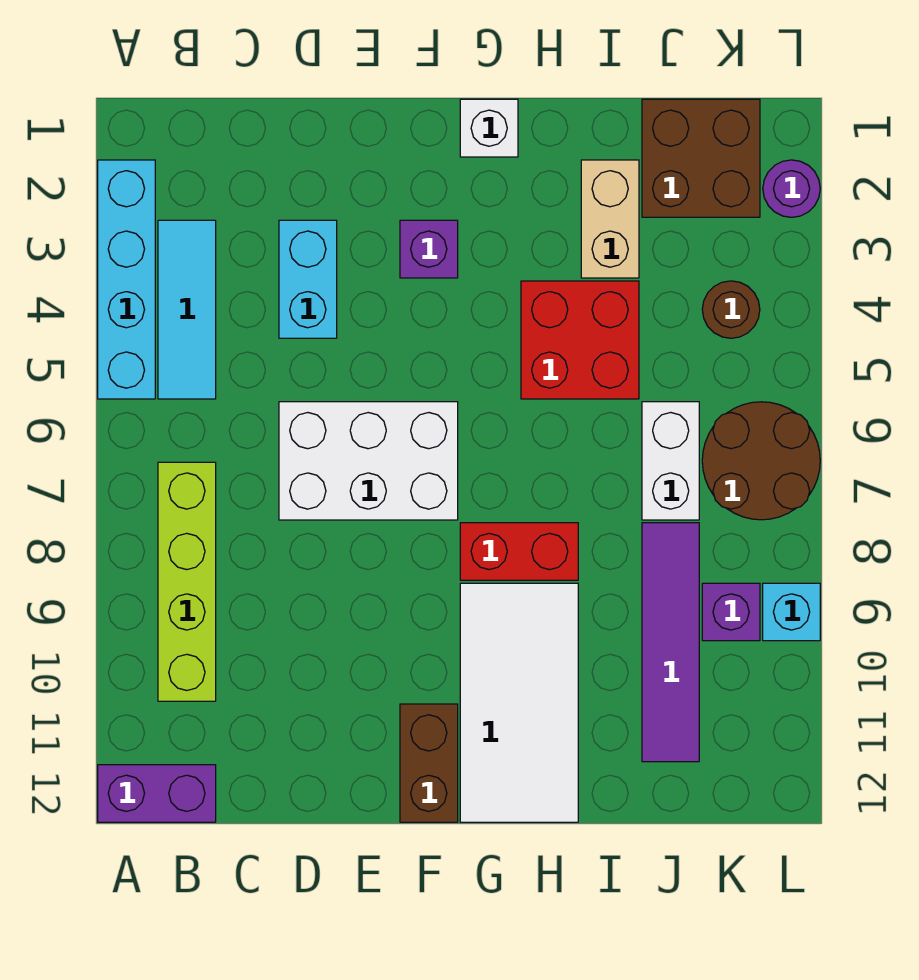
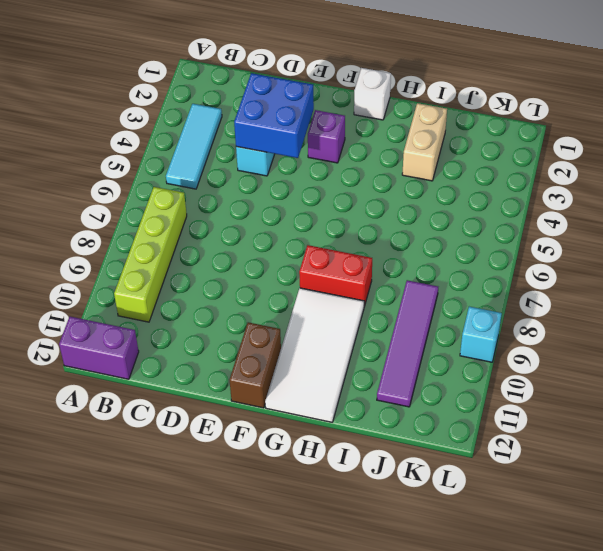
blue 2x2 brick [234,73,314,158] -> none
none -> cyan 1x4 brick [98,160,155,399]
none -> white 2x3 brick [279,402,458,520]
none -> red 2x2 brick [521,281,639,399]

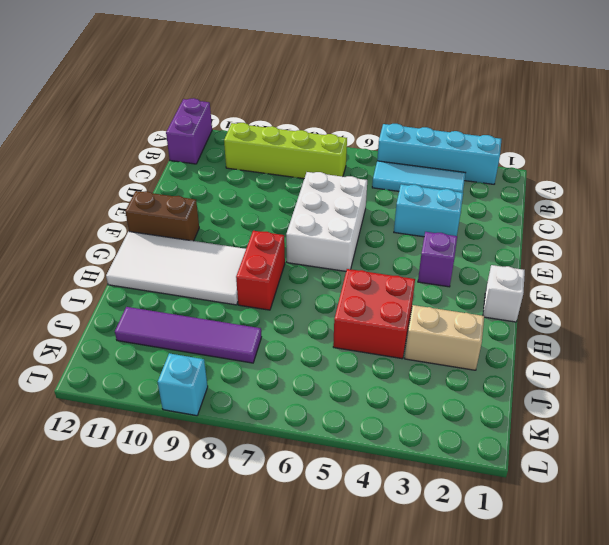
none -> brown 2x2 brick [642,99,760,217]
none -> white 1x2 brick [642,402,699,520]
none -> brown 1x1 round brick [702,281,760,338]

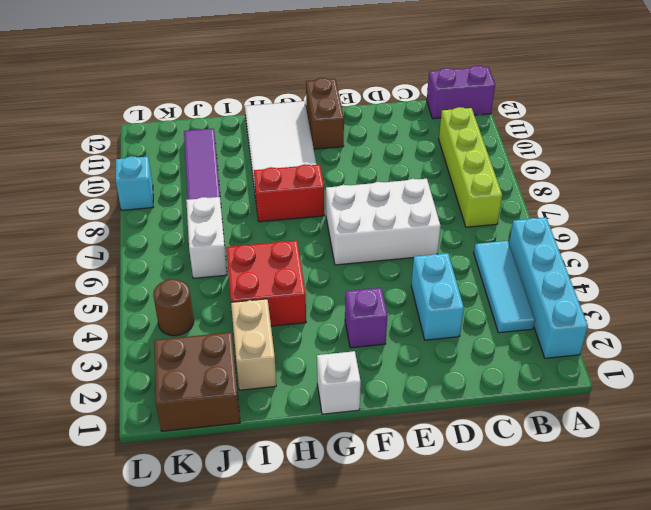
none -> brown 2x2 round brick [702,402,820,520]
none -> purple 1x1 brick [702,583,760,641]
none -> purple 1x1 round brick [763,160,820,217]

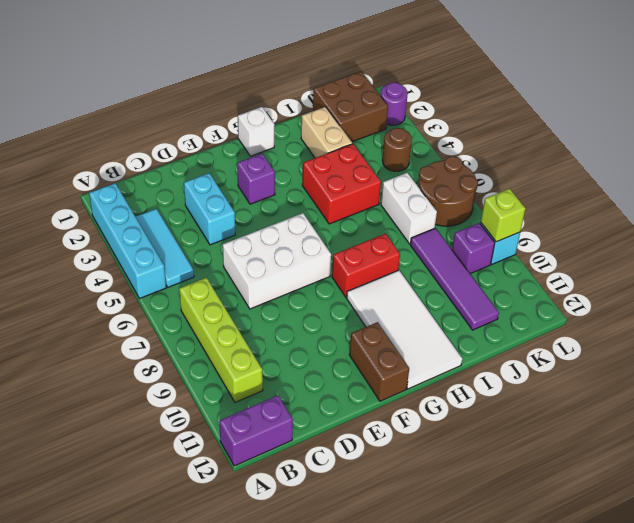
lime 1x1 brick [481,189,526,242] -> none

